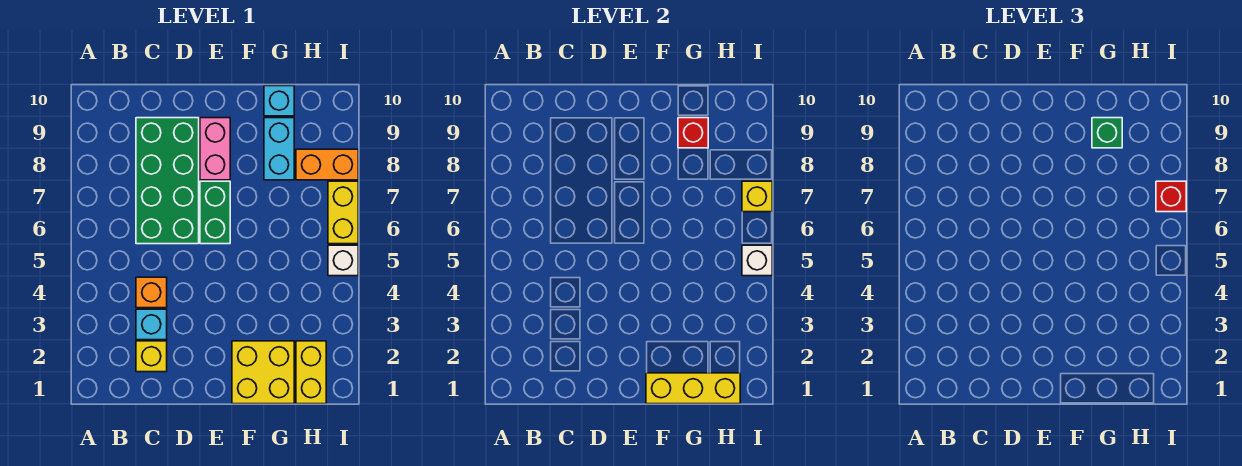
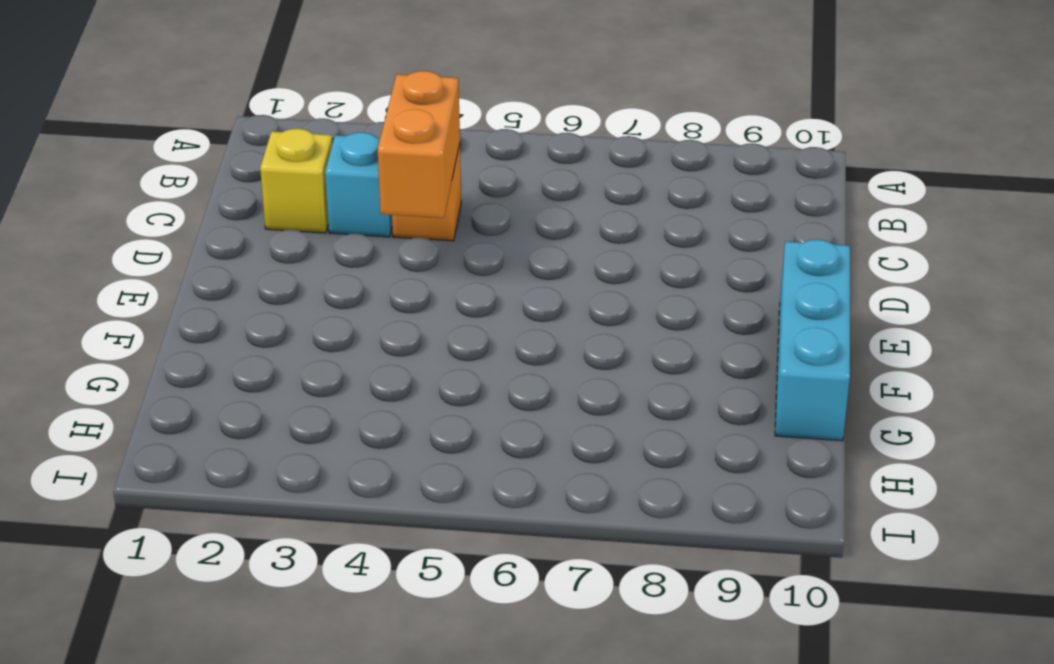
orange 1x2 brick [378,71,460,218] -> orange 1x2 brick moved to [296,149,358,180]
cyan 1x3 brick [775,239,850,441] -> cyan 1x1 brick [264,86,294,116]
none -> green 2x4 brick [136,118,199,244]
none -> green 1x2 brick [200,181,230,244]
none -> pink 1x2 brick [200,118,230,180]

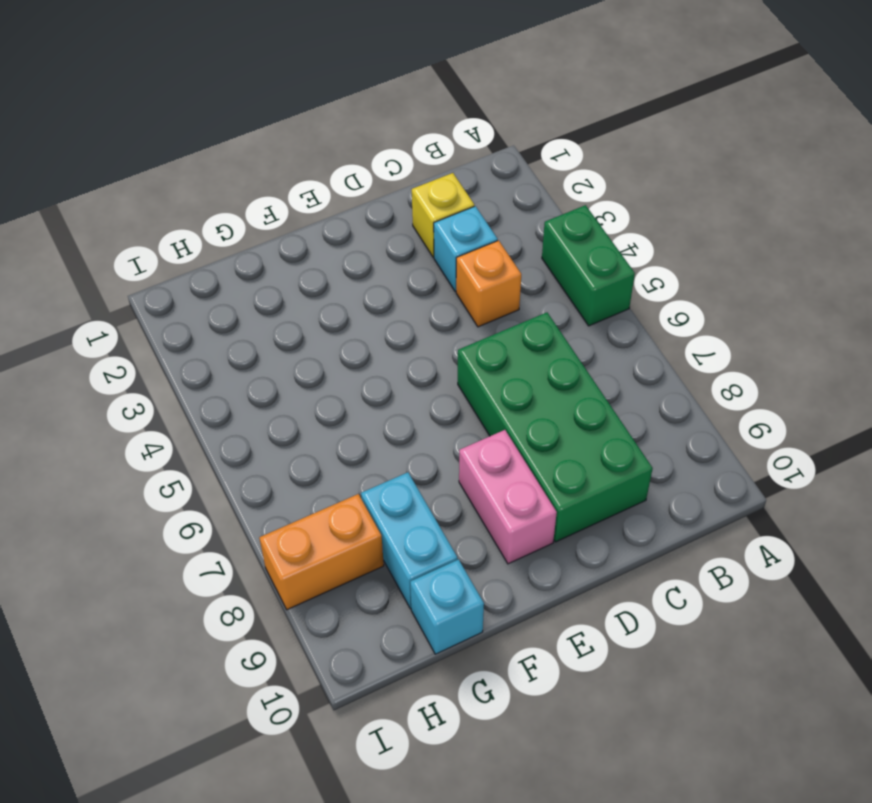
green 1x2 brick [542,205,635,326] -> green 1x2 brick moved to [200,181,230,244]
none -> yellow 2x2 brick [232,341,294,404]
none -> yellow 1x2 brick [296,341,326,404]
none -> white 1x1 brick [328,245,358,276]

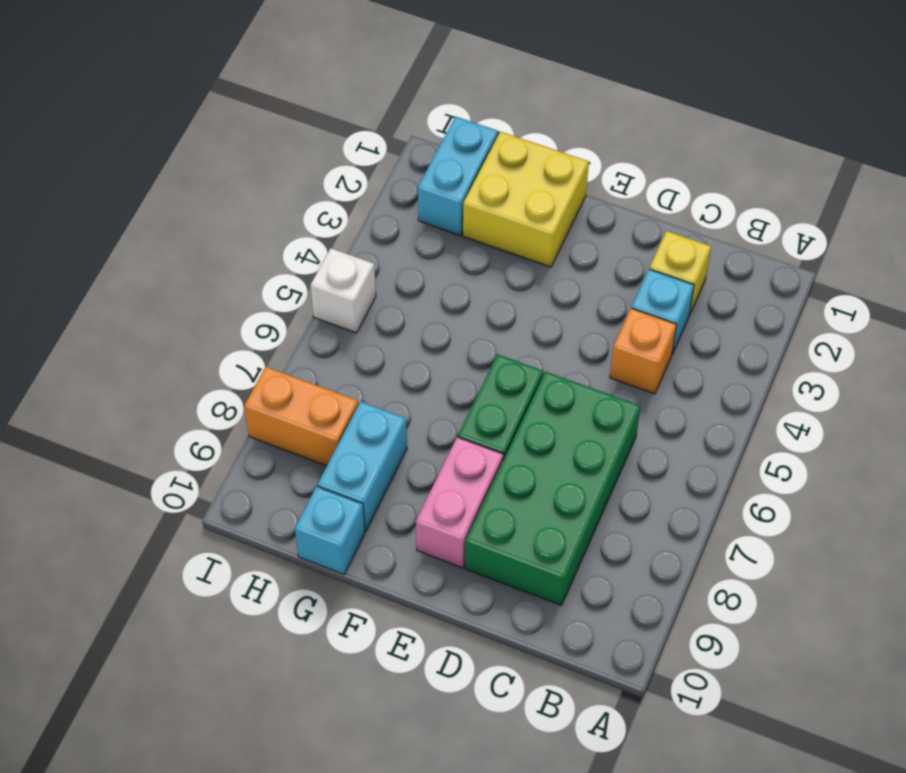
cyan 1x2 brick [418,116,498,236] -> yellow 1x2 brick [296,341,326,404]
none -> yellow 1x2 brick [328,181,358,244]
none -> yellow 1x3 brick [646,373,740,404]
none -> red 1x1 brick [678,118,708,148]

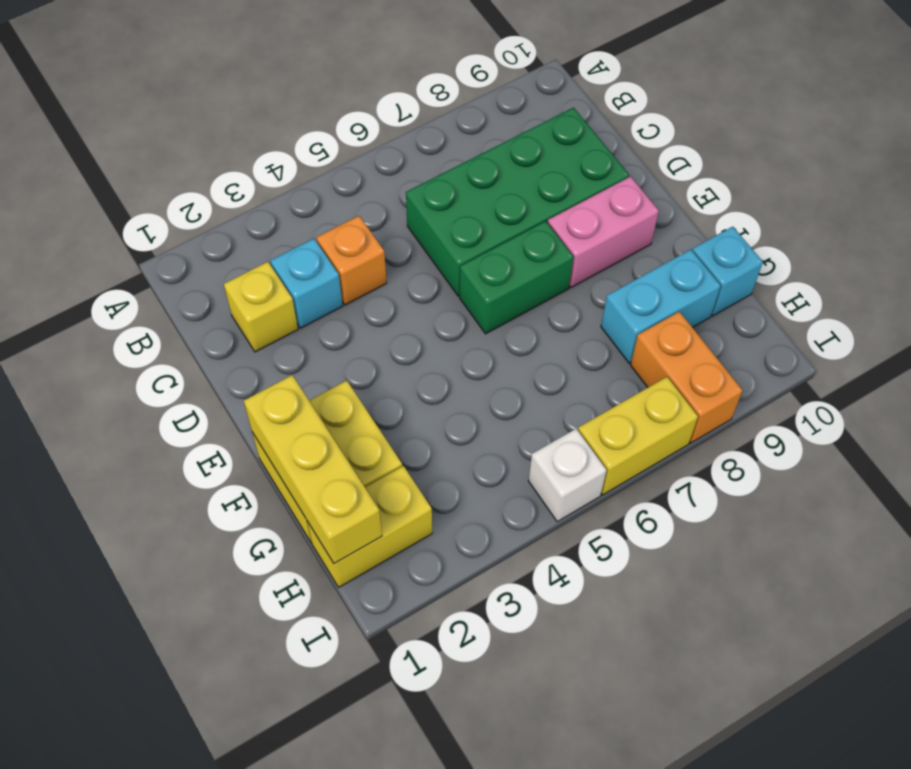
none -> red 1x1 brick [678,118,708,148]
none -> white 1x1 brick [742,245,772,276]
none -> yellow 1x1 brick [742,181,772,212]

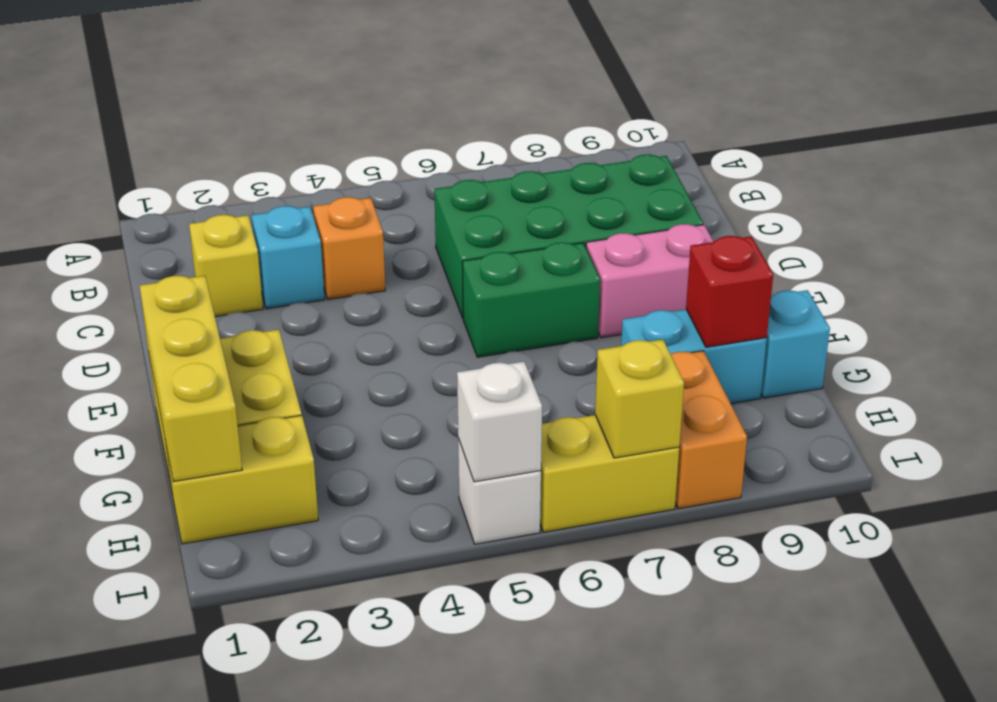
none -> green 1x1 brick [1092,118,1122,148]
none -> red 1x1 brick [1156,181,1186,212]

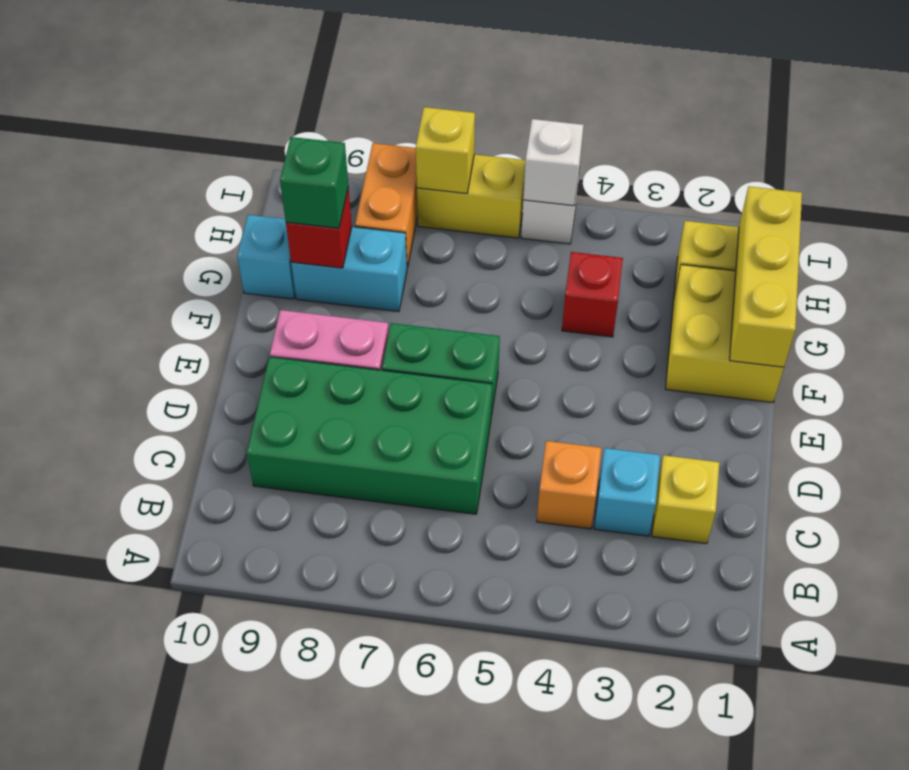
red 1x1 brick [562,252,623,337] -> red 1x1 brick moved to [1156,181,1186,212]

